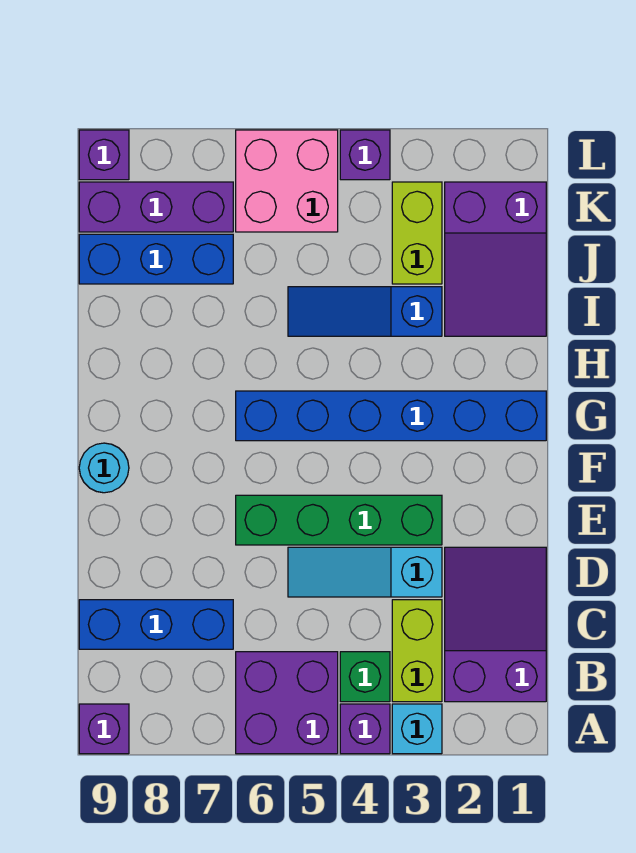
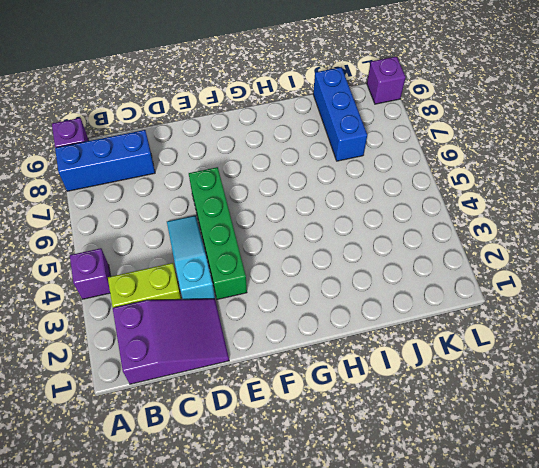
blue 1x3 brick [55,130,155,191] -> blue 1x3 brick turned to [79,600,233,649]
none -> cyan 1x1 brick [392,704,442,754]
none -> purple 2x2 brick [236,652,338,754]
none -> green 1x1 brick [340,652,390,702]

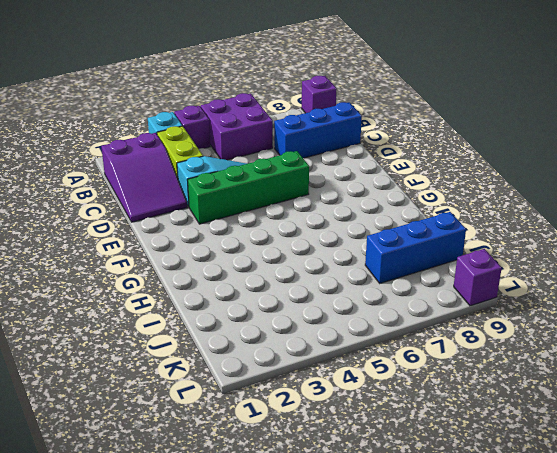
none -> green 1x1 brick [340,652,390,702]
none -> cyan 1x1 round brick [79,443,129,493]
none -> blue 1x6 brick [236,391,546,441]

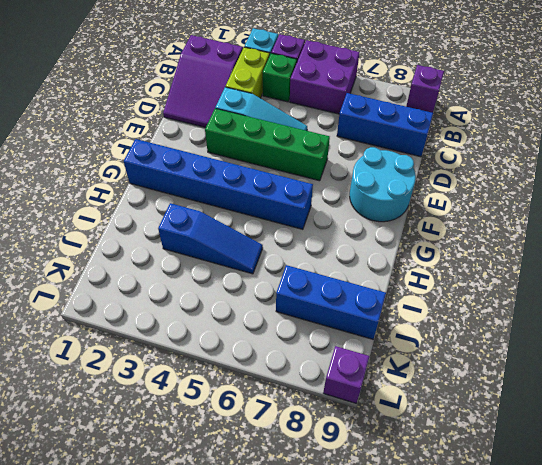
cyan 2x2 round brick [350,147,416,222] -> cyan 1x1 round brick [79,443,129,493]
none -> purple 2x3 slope [445,182,546,336]
none -> lime 1x2 brick [392,182,442,284]
none -> pink 2x2 brick [236,130,338,232]

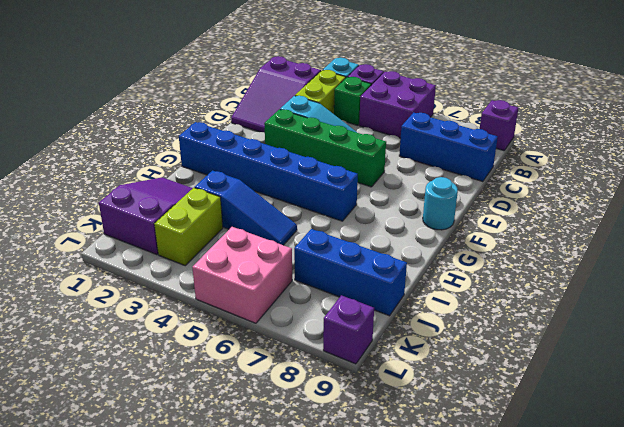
none -> purple 1x3 brick [79,182,233,232]
none -> purple 1x1 brick [340,130,390,180]

